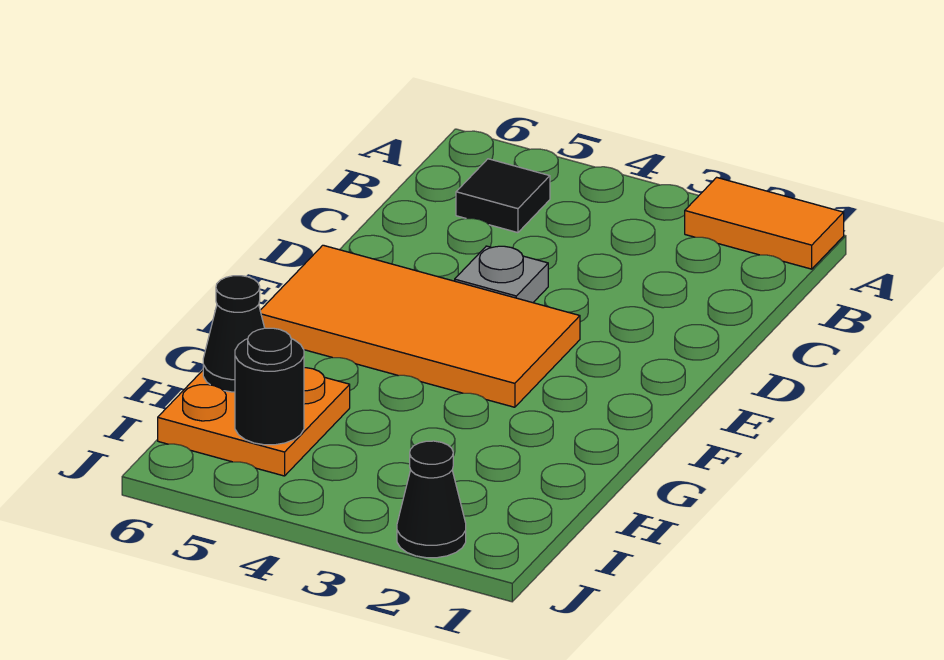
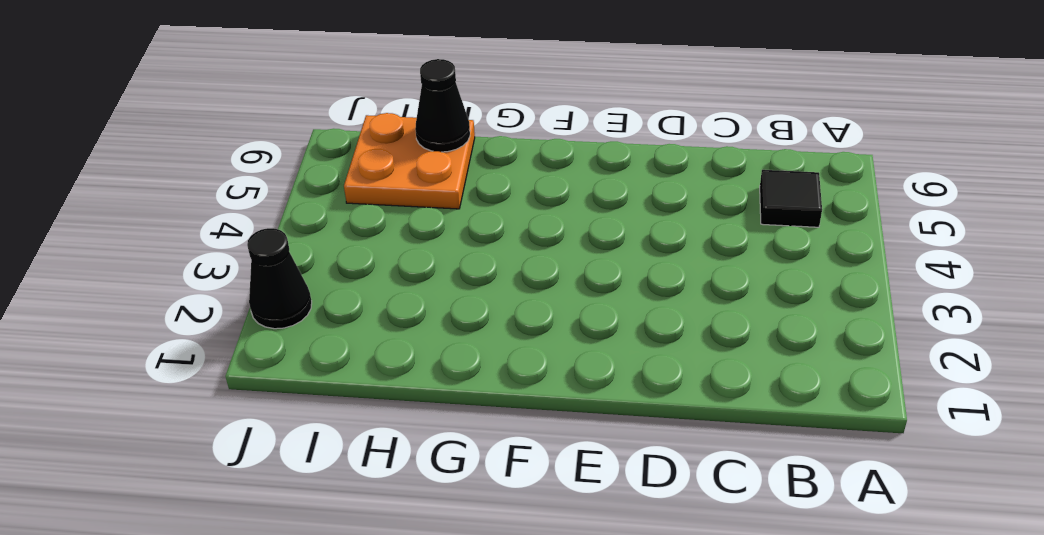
none -> orange 1x2 tile [685,177,844,269]
none -> grey 1x1 plate [455,246,548,303]

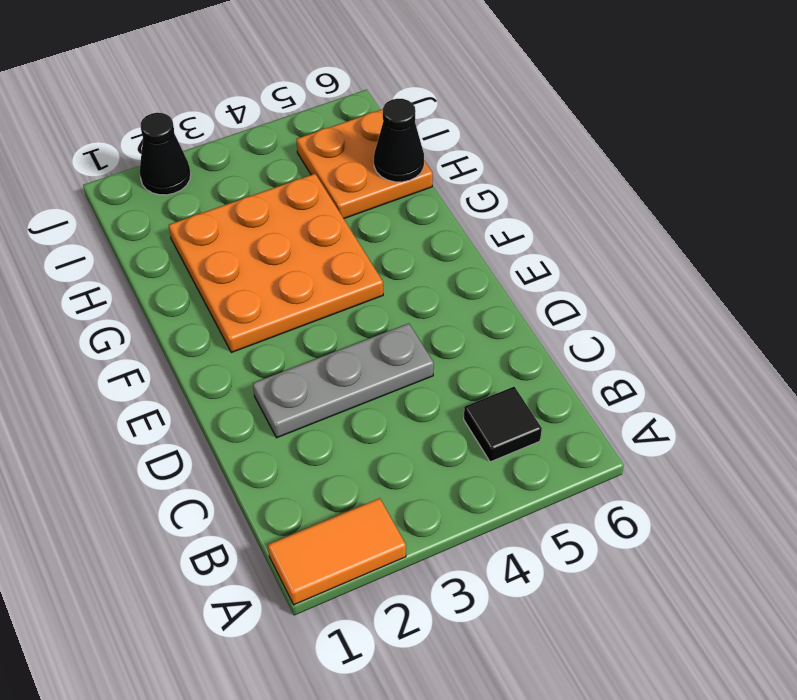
grey 1x3 plate [253,323,434,438] -> grey 1x1 plate [455,246,548,303]
orange 3x3 plate [169,174,383,352] -> orange 2x4 tile [260,245,580,407]
none -> black 1x1 round brick [235,328,304,445]

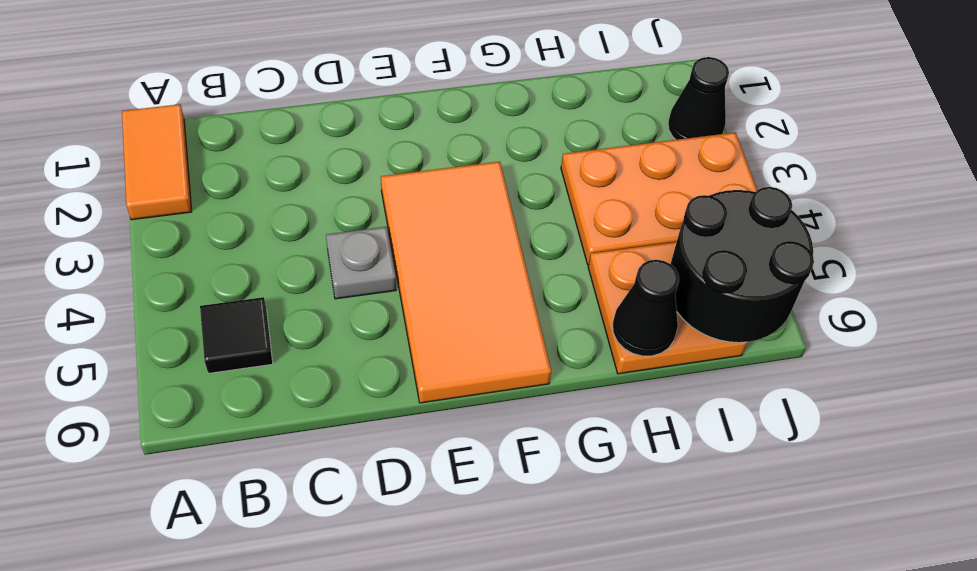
orange 2x3 plate [561,132,757,265] -> none
black 2x2 round brick [671,187,814,343] -> black 1x1 round brick [235,328,304,445]

